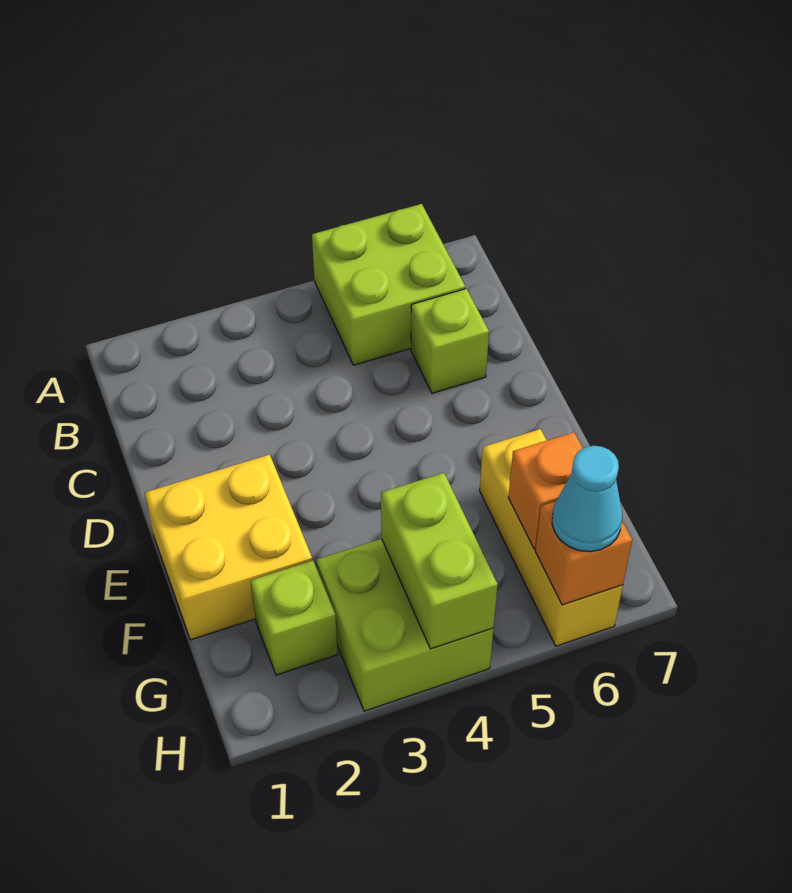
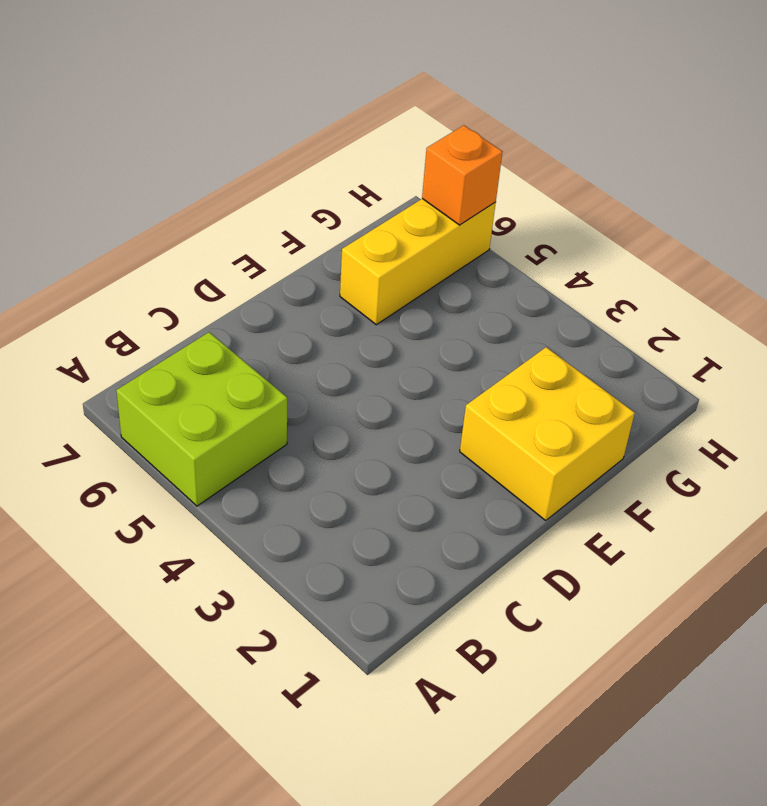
none -> lime 1x1 brick [411,289,489,393]
none -> lime 1x1 brick [251,560,338,675]

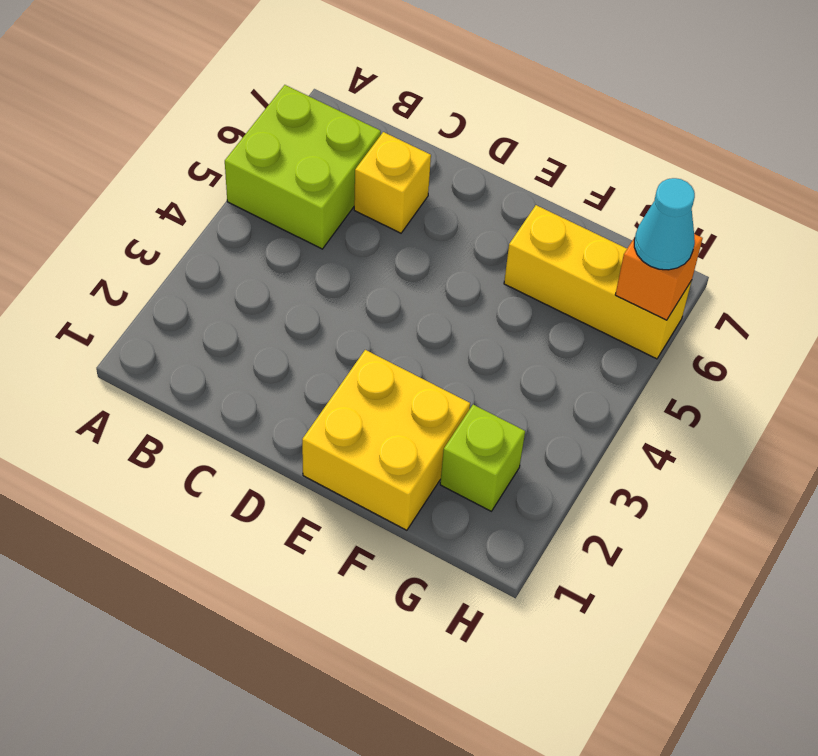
yellow 1x1 brick [354,132,431,233] -> lime 1x1 brick [411,289,489,393]
none -> lime 2x2 brick [317,539,493,711]
none -> lime 1x2 brick [381,473,498,649]

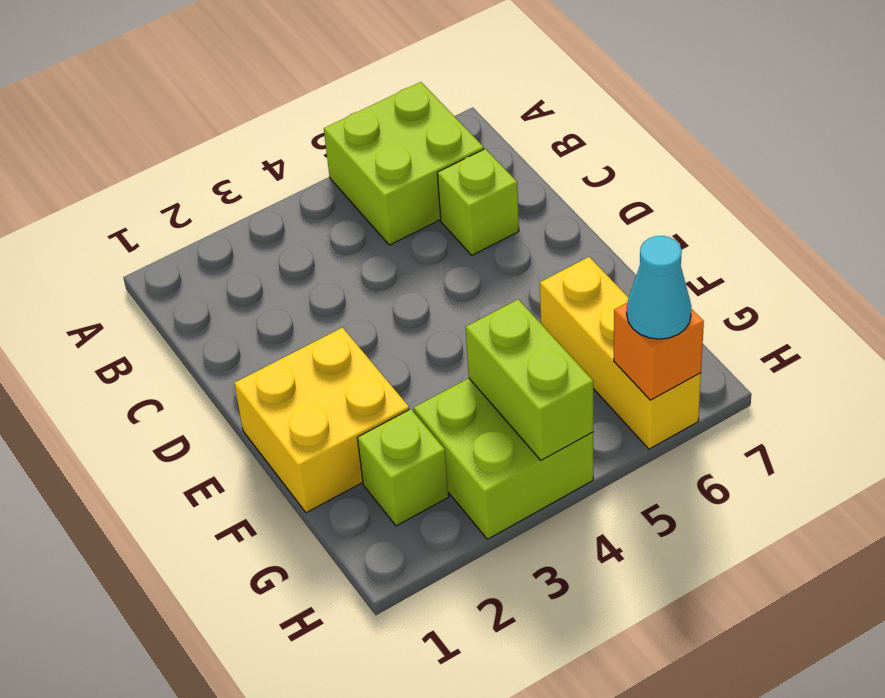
none -> orange 1x1 brick [508,432,583,549]

